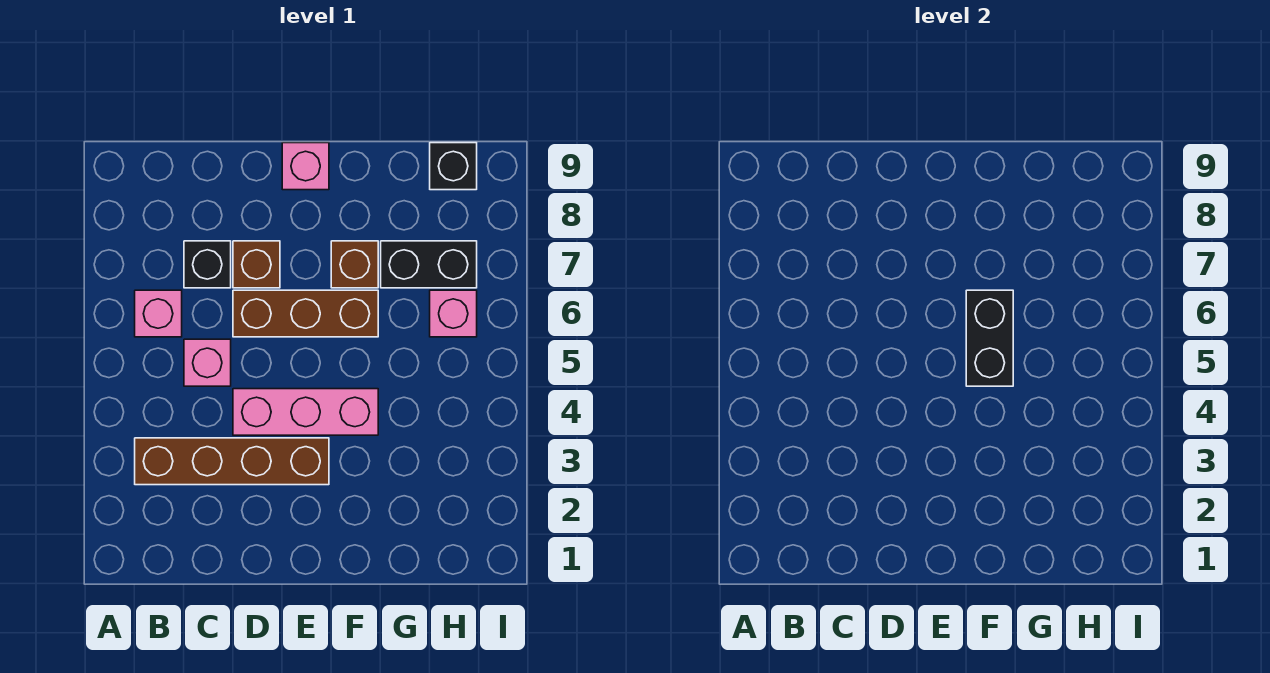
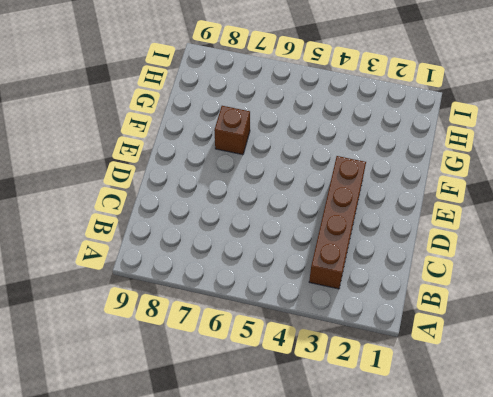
none -> pink 1x1 brick [135,290,182,337]
none -> pink 1x1 brick [184,339,231,386]
none -> black 1x1 brick [184,241,231,288]

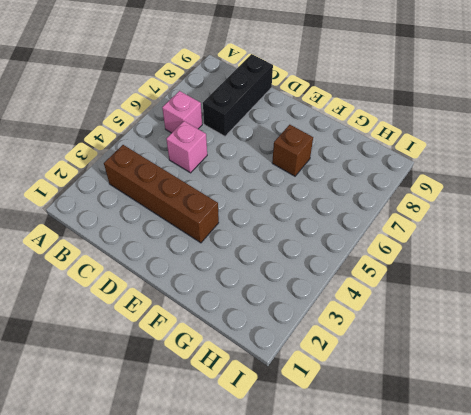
black 1x3 brick [203,54,273,136] -> black 1x1 brick [184,241,231,288]
none -> pink 1x3 brick [233,389,378,435]
none -> brown 1x3 brick [233,290,378,337]
none -> brown 1x1 brick [233,241,280,288]

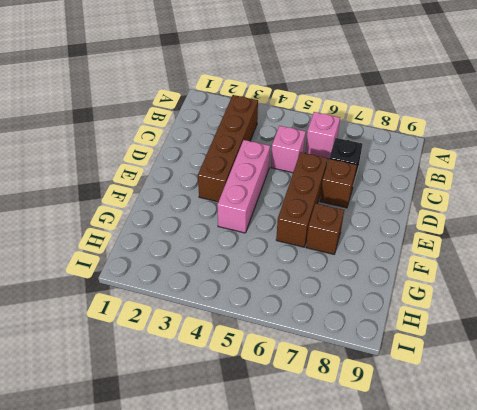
none -> pink 1x1 brick [282,143,329,190]
none -> black 1x2 brick [381,241,477,288]
none -> pink 1x1 brick [430,290,477,337]

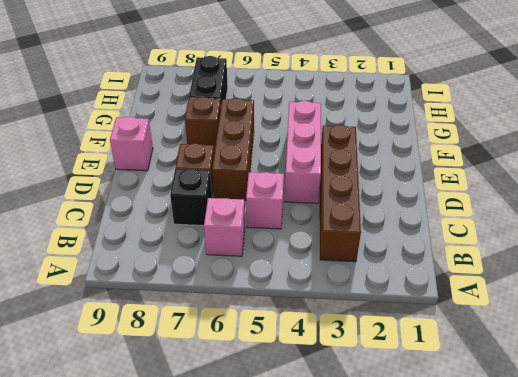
none -> pink 1x1 brick [430,290,477,337]
none -> black 1x1 brick [430,143,477,190]
none -> black 1x2 brick [966,290,1013,386]

